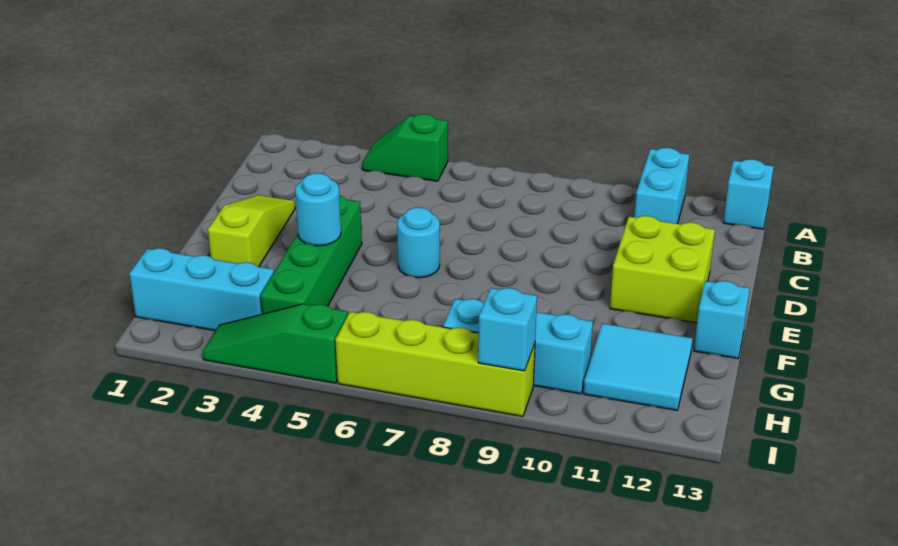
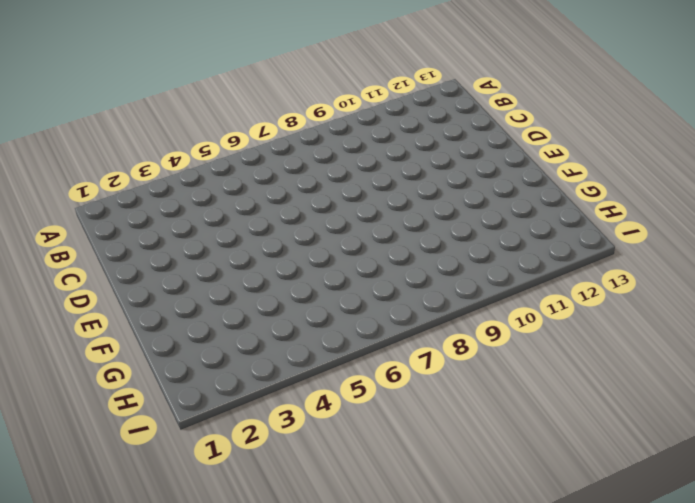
none -> green 1x2 slope [362,114,448,181]
none -> cyan 1x2 brick [634,148,689,224]
none -> cyan 1x1 brick [723,159,774,229]

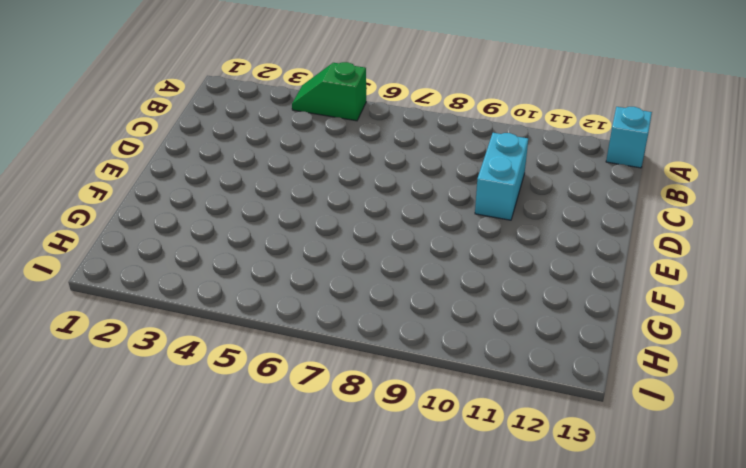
cyan 1x2 brick [475,133,528,220] -> cyan 1x2 brick moved to [634,148,689,224]
none -> lime 1x3 slope [208,195,295,267]
none -> lime 2x2 brick [610,216,715,323]
none -> green 1x4 brick [260,195,362,314]

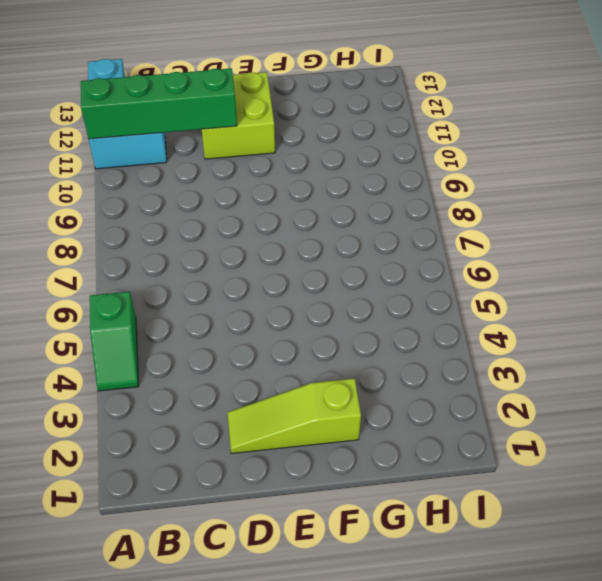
green 1x4 brick [81,68,237,139] -> green 1x4 brick moved to [260,195,362,314]
none -> cyan 1x1 round brick [397,207,440,278]
none -> cyan 1x1 brick [694,281,750,358]
none -> cyan 2x2 tile [583,323,693,410]

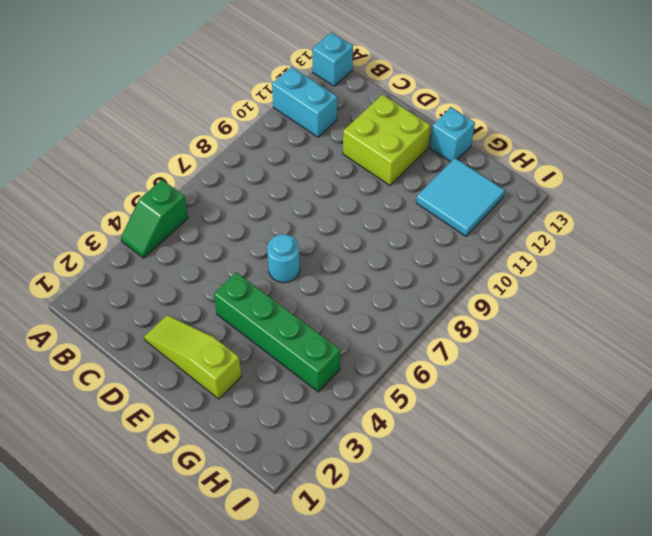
none -> cyan 1x3 brick [129,248,274,331]
none -> cyan 1x3 brick [443,299,593,394]
none -> green 1x3 slope [202,304,348,383]

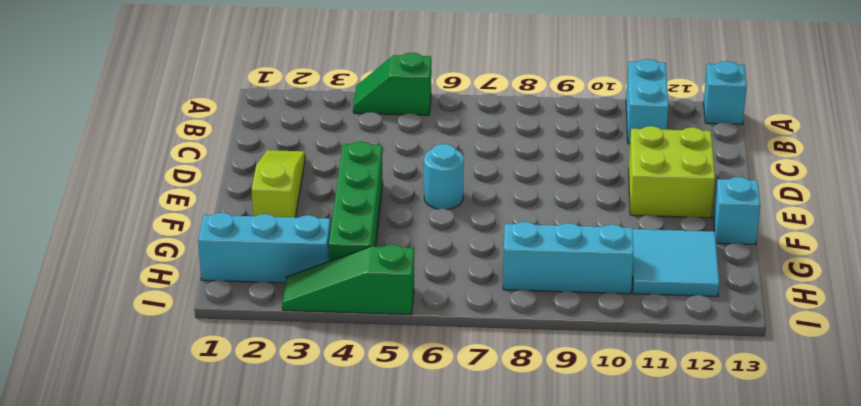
none -> lime 1x4 brick [335,312,535,417]
none -> cyan 1x1 round brick [295,173,341,246]
none -> cyan 1x1 brick [478,288,537,371]

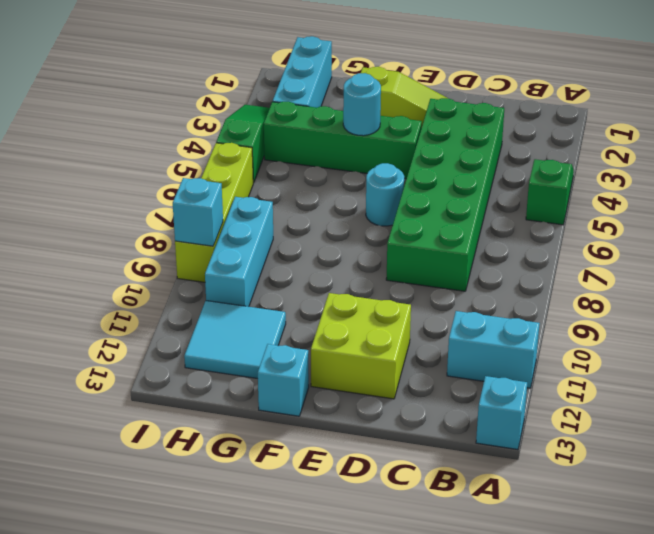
green 2x6 brick [386,98,504,291] -> none

